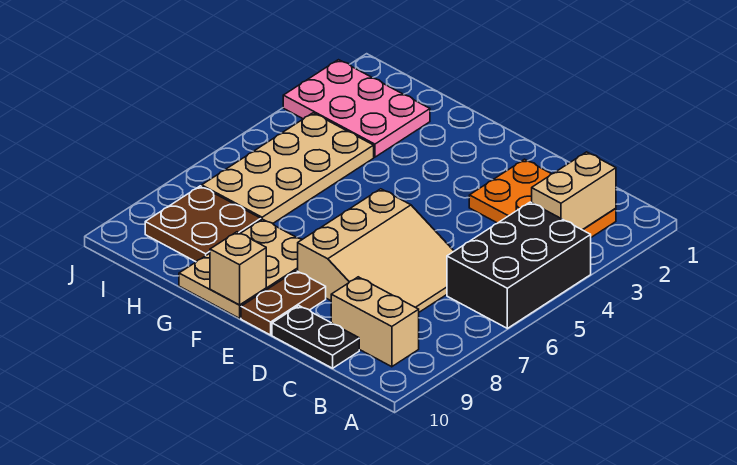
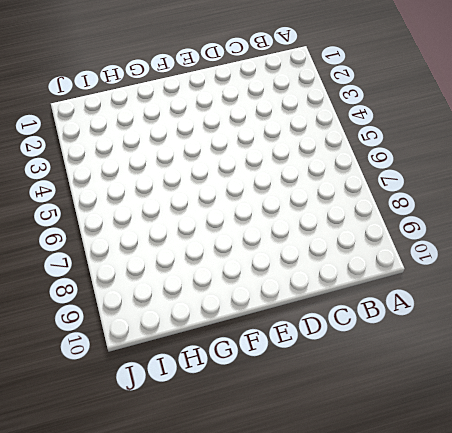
none -> black 2x3 brick [447,202,591,328]
none -> orange 2x3 plate [469,159,616,237]
none -> tan 1x2 brick [331,277,419,367]

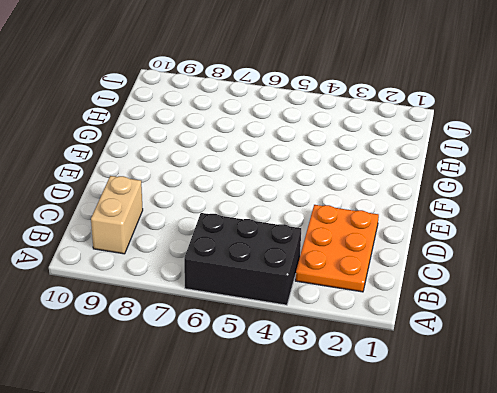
none -> tan 3x3 slope [298,189,454,312]
none -> black 1x2 plate [272,306,359,368]
none -> brown 1x2 plate [241,271,326,335]

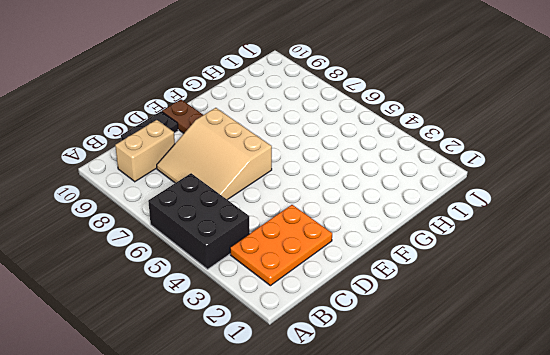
none -> tan 2x3 plate [179,219,302,318]
none -> pink 2x3 plate [283,60,430,157]
none -> tan 2x4 plate [202,113,374,223]

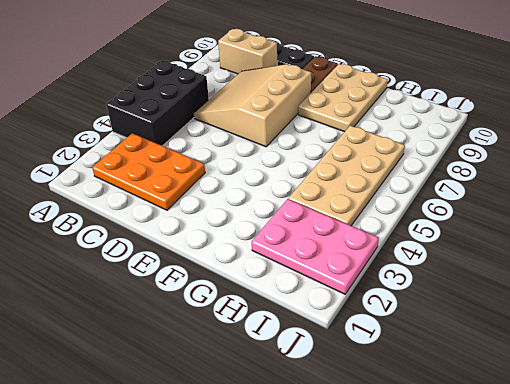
none -> brown 2x2 plate [145,186,261,262]
none -> tan 1x2 brick [532,152,616,230]
none -> tan 1x1 brick [210,232,266,305]

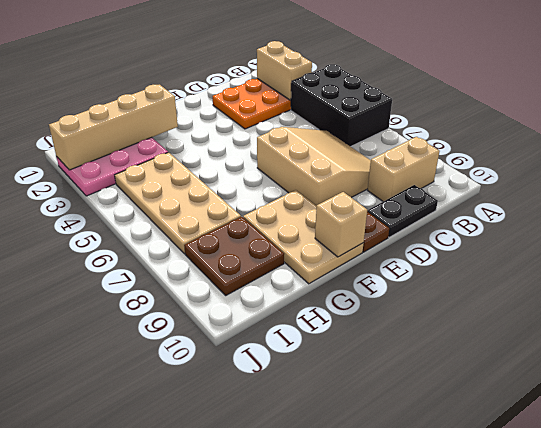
tan 1x4 brick [49,85,178,170] -> none

